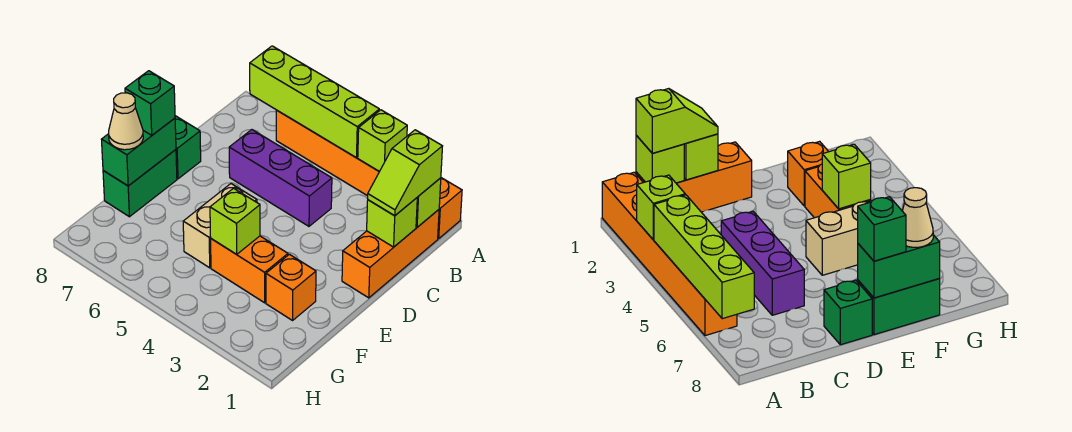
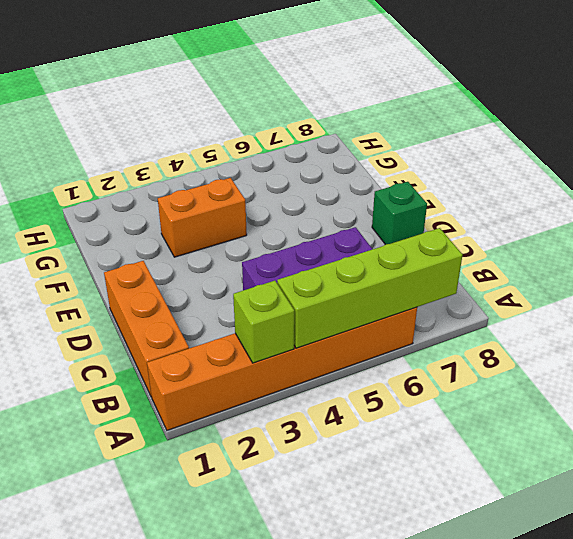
none -> tan 1x2 brick [183,184,257,268]
none -> green 1x2 brick [103,150,177,217]
none -> orange 1x1 brick [266,254,316,320]

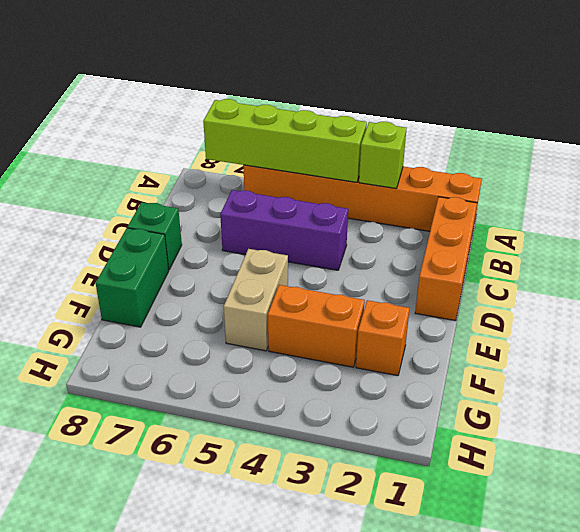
none -> lime 1x1 brick [416,178,441,227]
none -> lime 1x1 brick [367,198,417,247]
none -> green 1x2 brick [101,118,176,186]

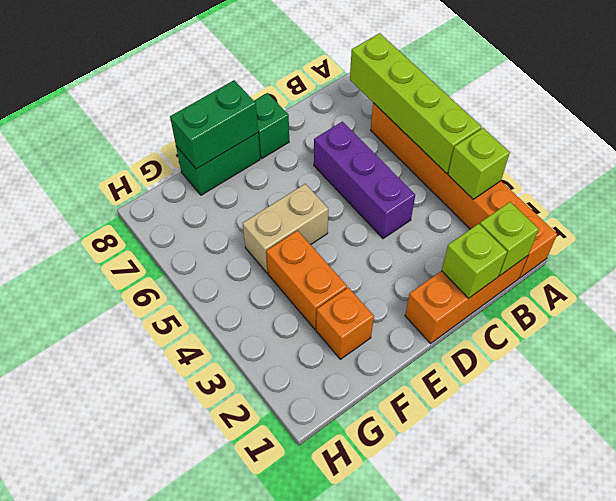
none -> lime 1x1 brick [210,188,260,254]
none -> lime 1x2 slope [368,130,443,216]
none -> green 1x1 brick [125,71,175,135]

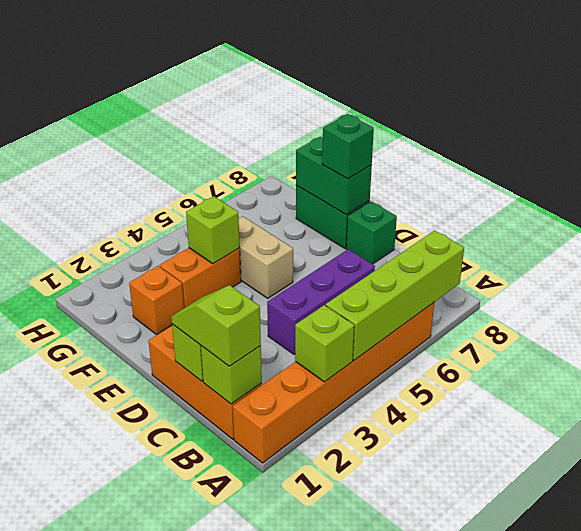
none -> tan 1x1 cone [109,93,143,150]

